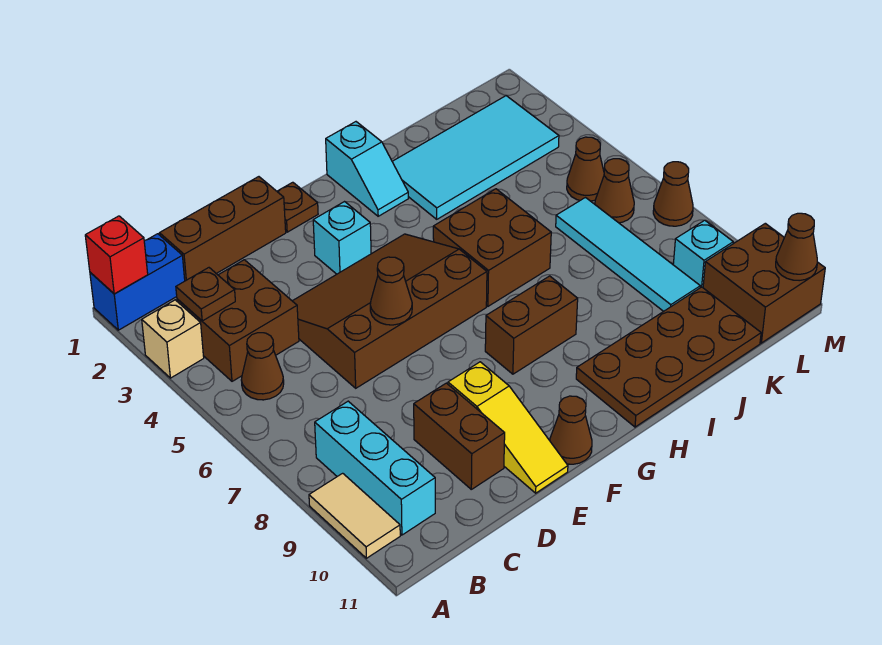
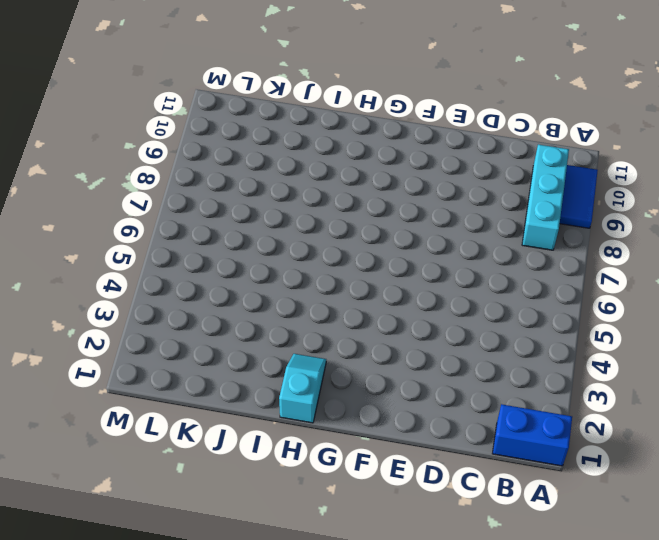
blue 1x2 tile [560,165,598,228] -> tan 1x2 tile [309,473,400,558]
none -> tan 1x1 brick [142,300,204,378]
none -> brown 2x2 brick [177,260,299,381]
none -> brown 1x1 cone [241,333,284,400]

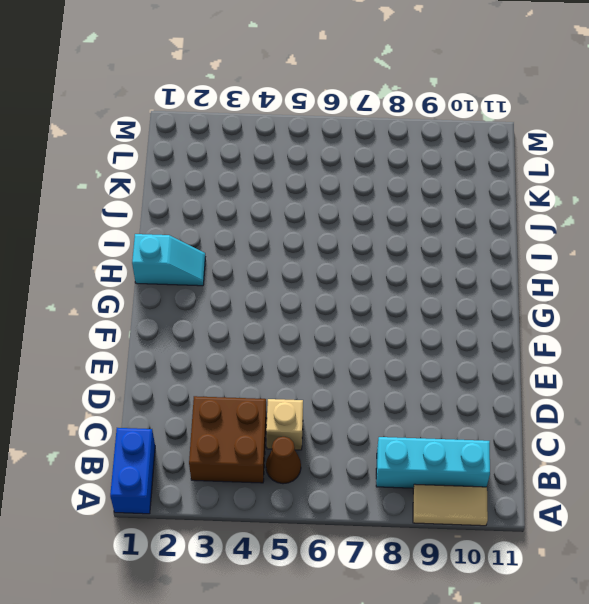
tan 1x1 brick [266,399,303,450] -> tan 1x1 brick moved to [142,300,204,378]
none -> brown 1x3 brick [159,177,286,281]
none -> brown 3x4 slope [293,234,487,388]
none -> brown 1x2 brick [414,383,505,489]

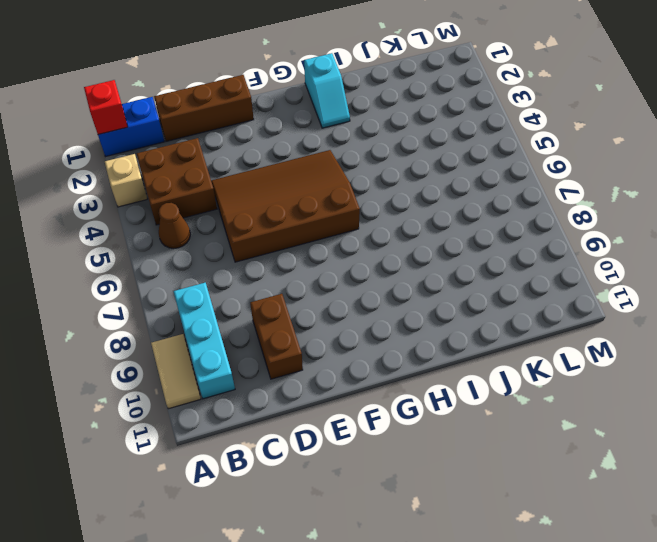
none -> yellow 1x3 slope [448,362,568,493]
none -> brown 1x1 plate [277,182,318,232]
none -> cyan 1x1 brick [313,202,371,274]

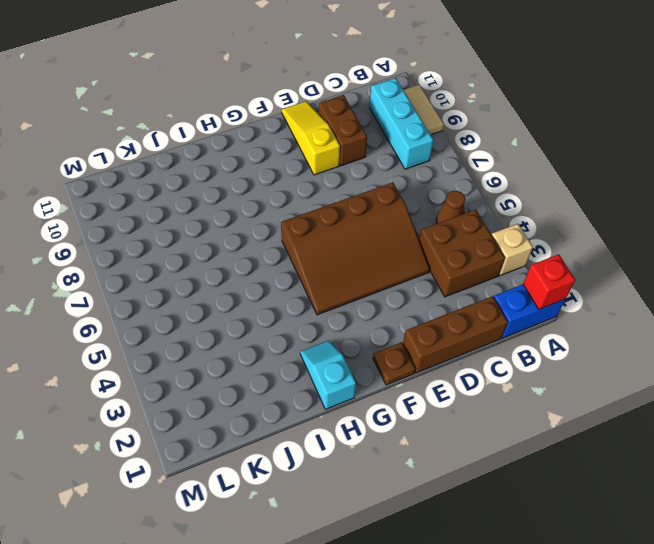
none -> cyan 1x1 brick [313,202,371,274]
none -> brown 1x1 cone [550,396,592,464]
none -> brown 1x2 brick [485,276,578,374]

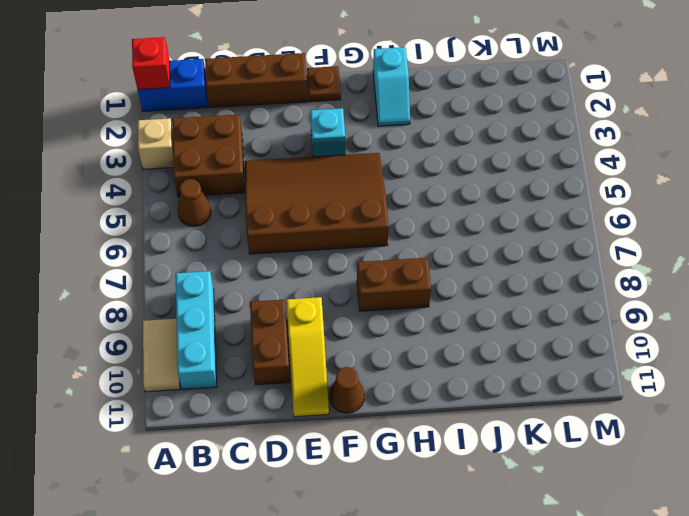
none -> brown 2x2 brick [433,189,551,306]
none -> brown 2x4 plate [576,287,761,427]
none -> cyan 2x4 tile [392,96,559,219]

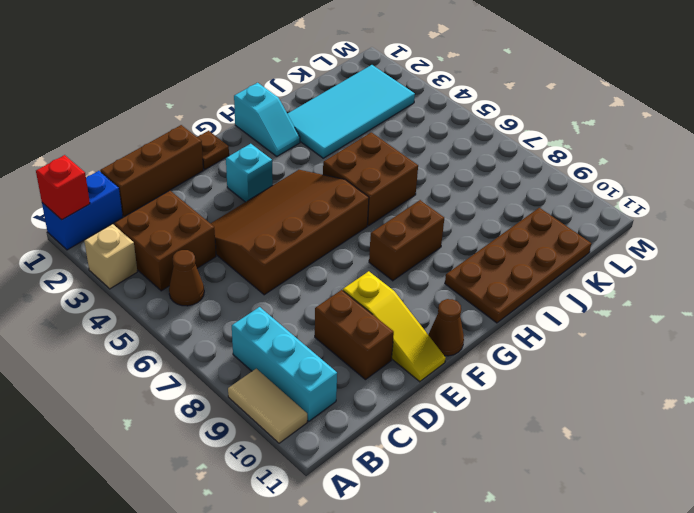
none -> cyan 1x4 tile [556,198,700,311]
none -> brown 1x1 cone [567,137,604,201]
none -> brown 1x1 cone [595,159,634,223]

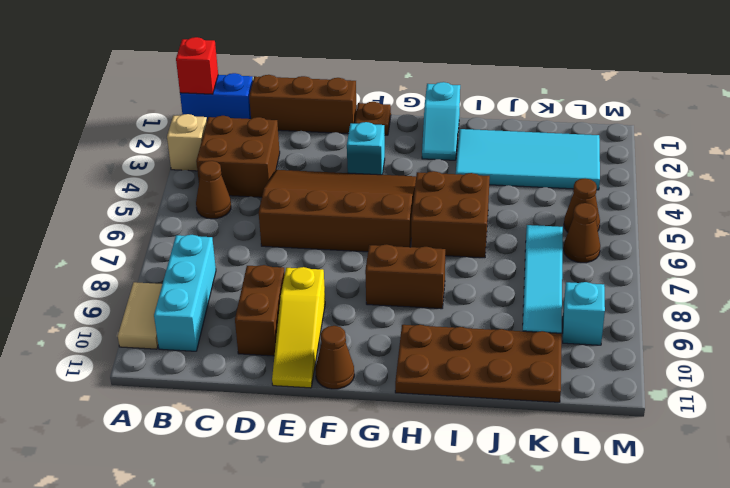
none -> brown 2x2 brick [703,223,825,343]
none -> brown 1x1 cone [653,162,693,226]
none -> brown 1x1 plate [176,268,235,321]

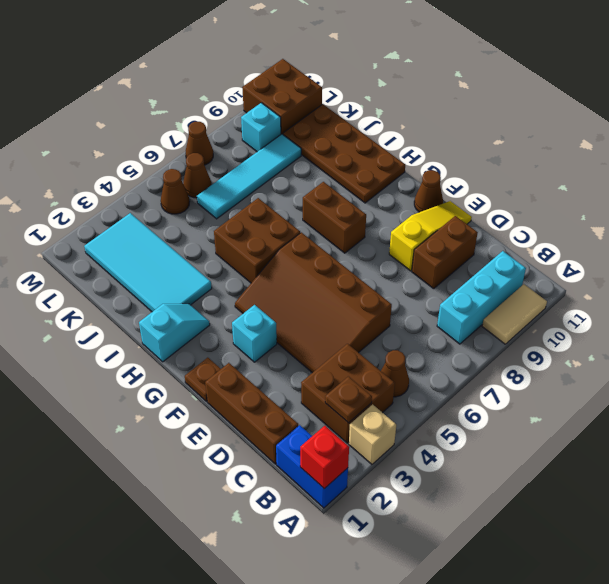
none -> brown 1x1 cone [370,257,412,325]
none -> brown 1x1 cone [776,213,817,281]

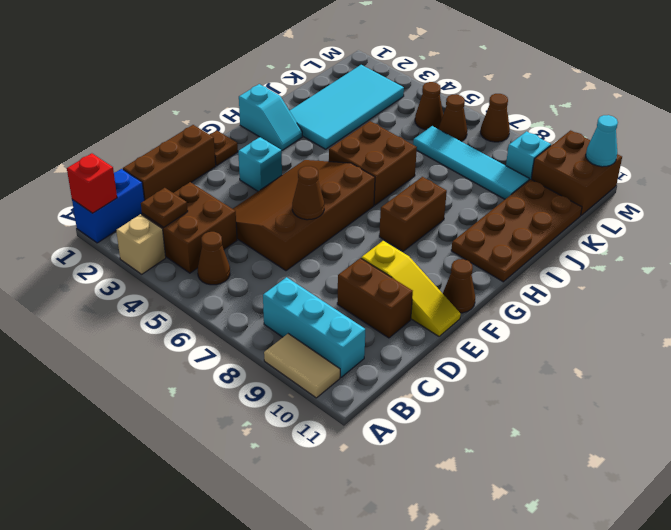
cyan 1x1 cone [586,115,618,167] -> brown 1x1 cone [776,213,817,281]

